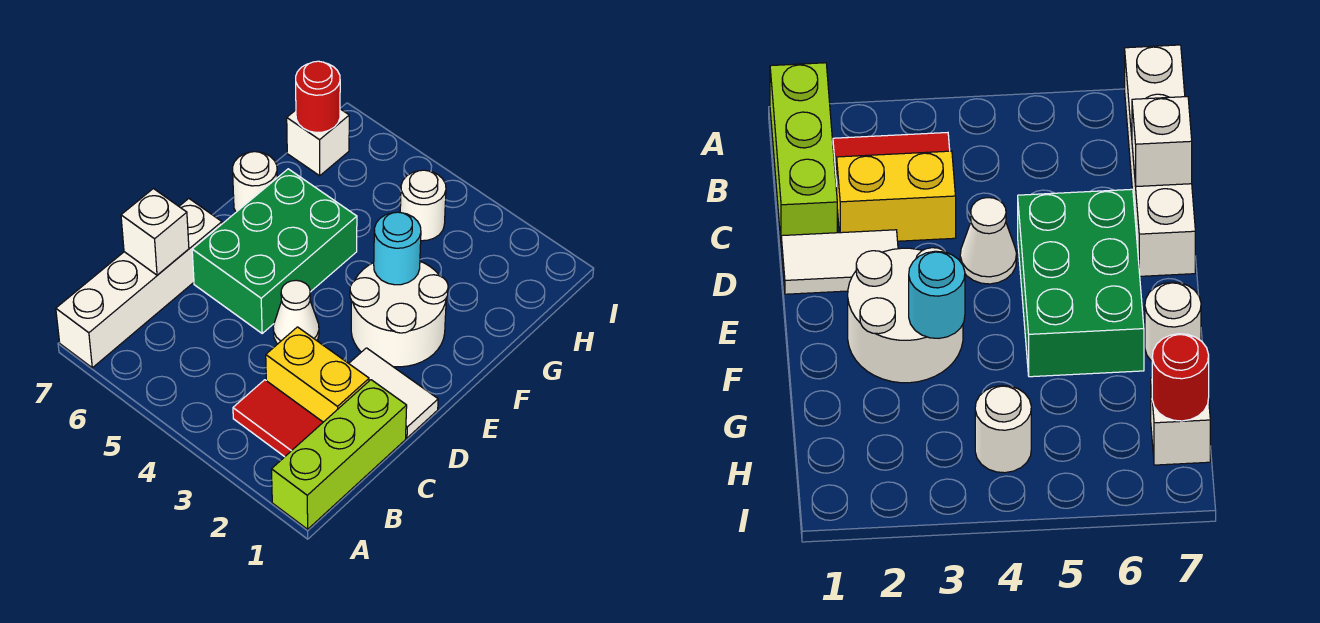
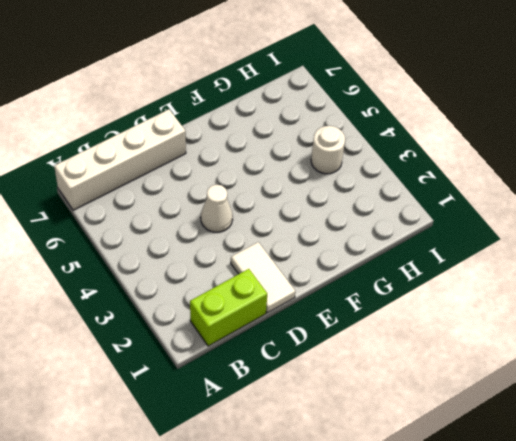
lime 1x2 brick [190,269,267,346] -> lime 1x3 brick [272,380,407,529]
none -> red 1x2 tile [233,380,323,457]
none -> yellow 1x2 brick [266,327,369,422]
none -> green 2x3 brick [192,169,357,333]

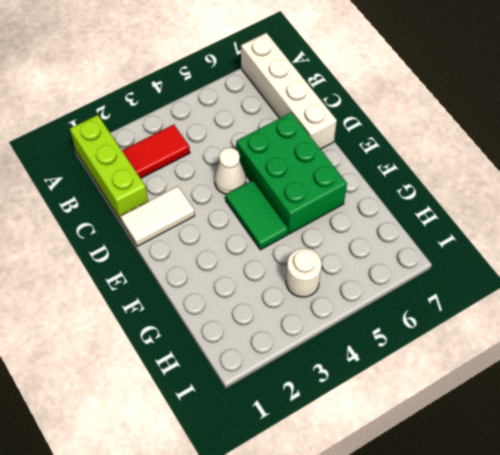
green 1x2 tile [226,180,288,250] -> none
none -> yellow 1x2 brick [266,327,369,422]
none -> white 2x2 round brick [350,261,448,367]
none -> white 1x1 round brick [232,152,277,212]

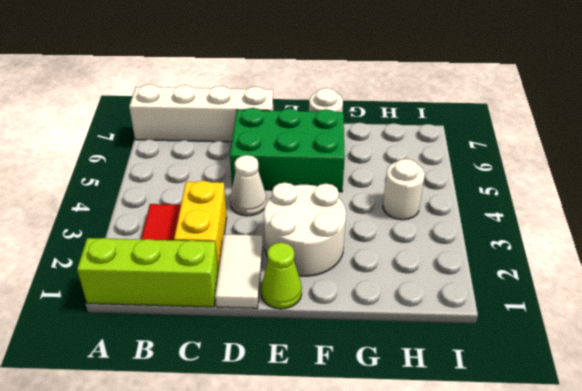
lime 1x1 cone [261,242,302,309] -> none
none -> white 1x1 brick [287,109,349,176]
none -> white 1x1 brick [121,189,189,275]
none -> cyan 1x1 round brick [374,212,421,285]

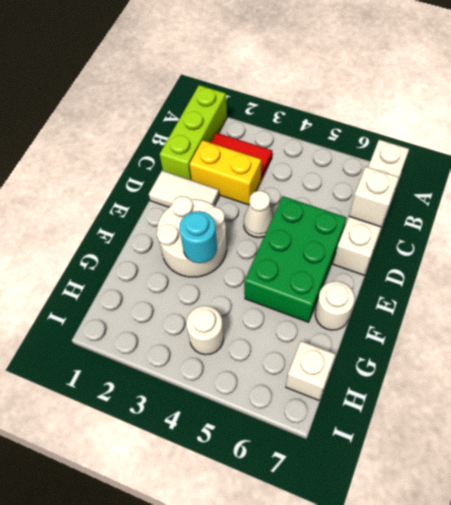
none -> red 1x1 round brick [296,61,340,132]

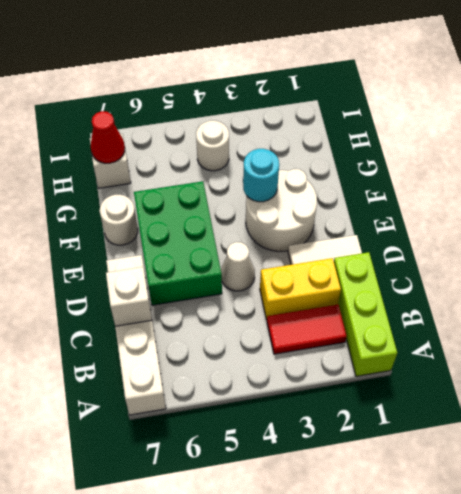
red 1x1 cone [91,111,125,163] -> red 1x1 round brick [296,61,340,132]

